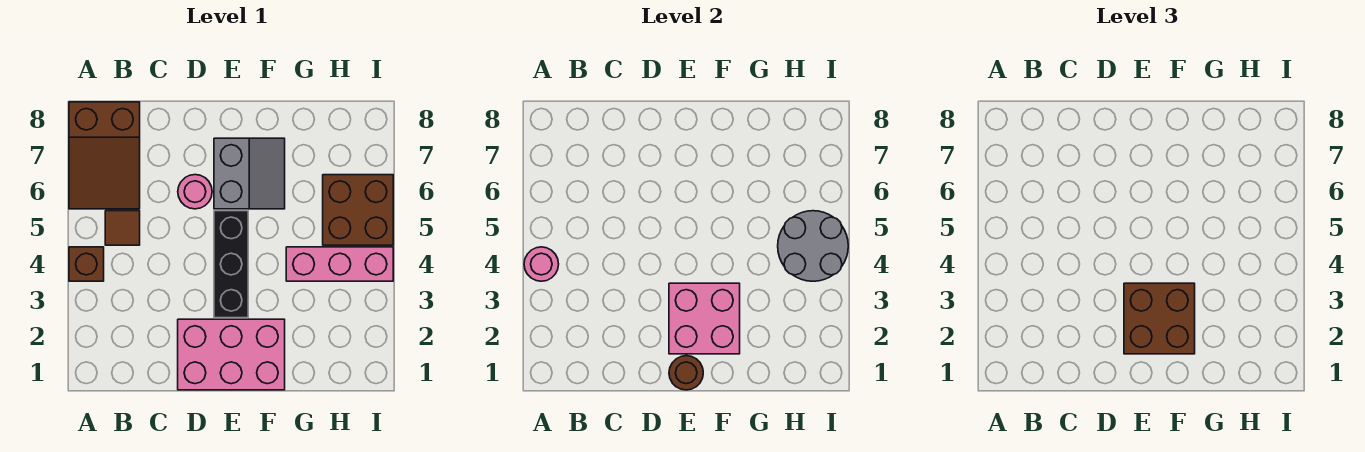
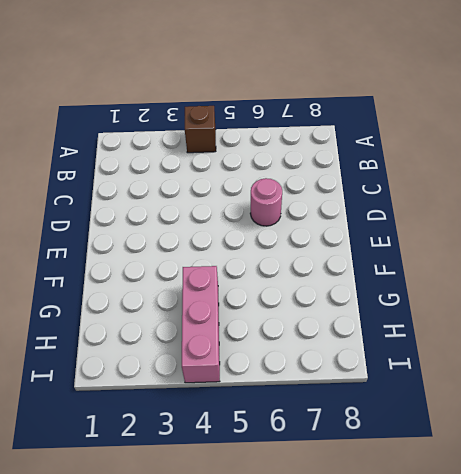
none -> brown 2x3 slope [69,102,140,209]
none -> brown 1x1 tile [105,211,140,245]
none -> pink 2x3 brick [178,319,285,390]

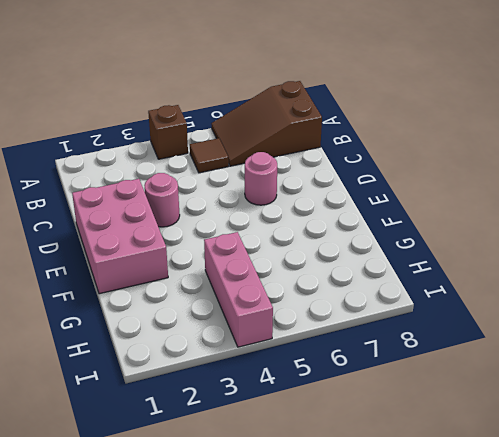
pink 1x1 round brick [144,173,180,227] -> pink 1x1 round brick moved to [524,247,559,281]
none -> black 1x3 brick [214,211,248,318]
none -> grey 2x2 slope [214,138,285,209]
none -> brown 2x2 brick [323,175,393,245]

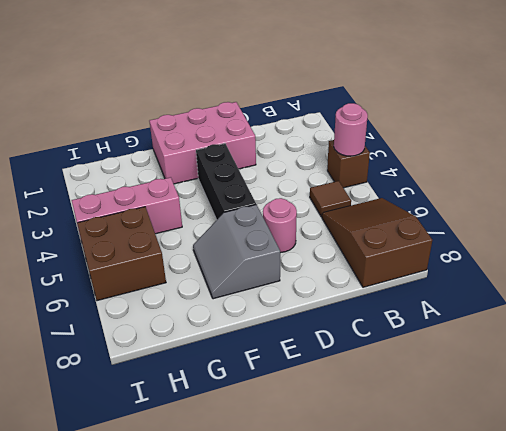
none -> brown 1x1 round brick [669,356,703,390]
none -> pink 2x2 brick [669,283,740,354]
none -> grey 2x2 round brick [778,211,848,281]

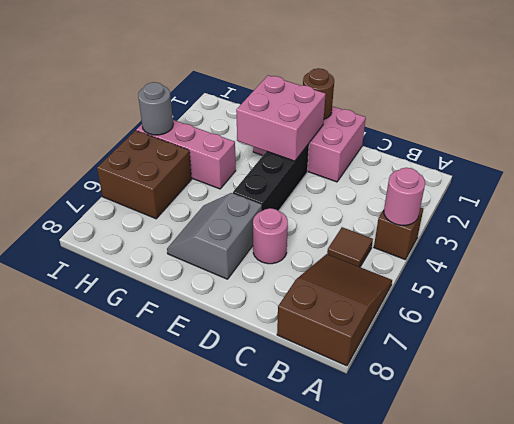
grey 1x1 round brick [138,82,173,135] -> grey 2x2 round brick [778,211,848,281]
none -> brown 2x2 brick [1124,283,1195,354]

